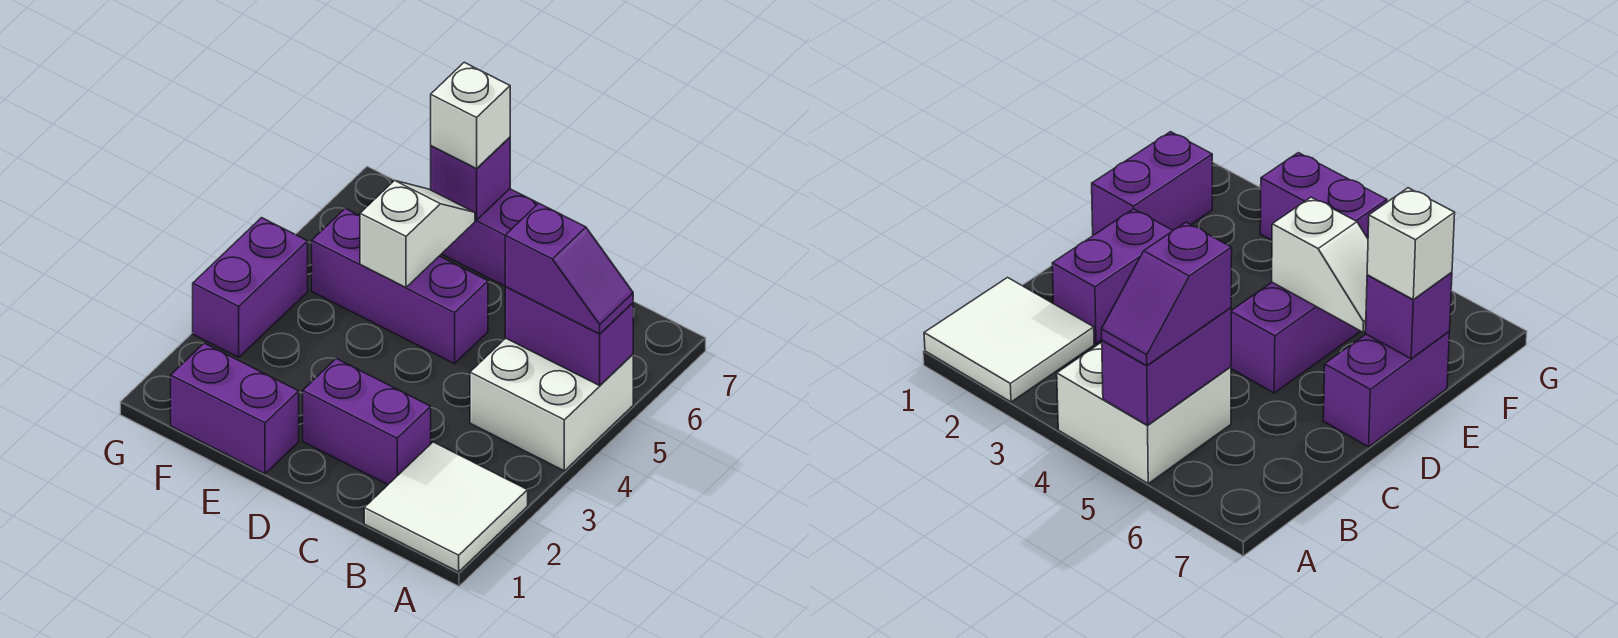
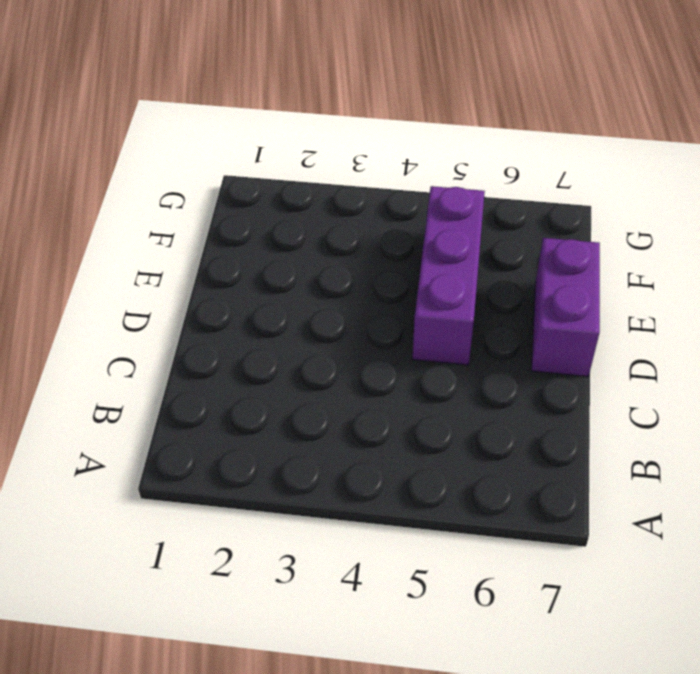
none -> white 2x2 tile [364,442,528,572]
none -> white 2x2 brick [470,338,633,471]
none -> purple 1x2 brick [303,359,431,485]

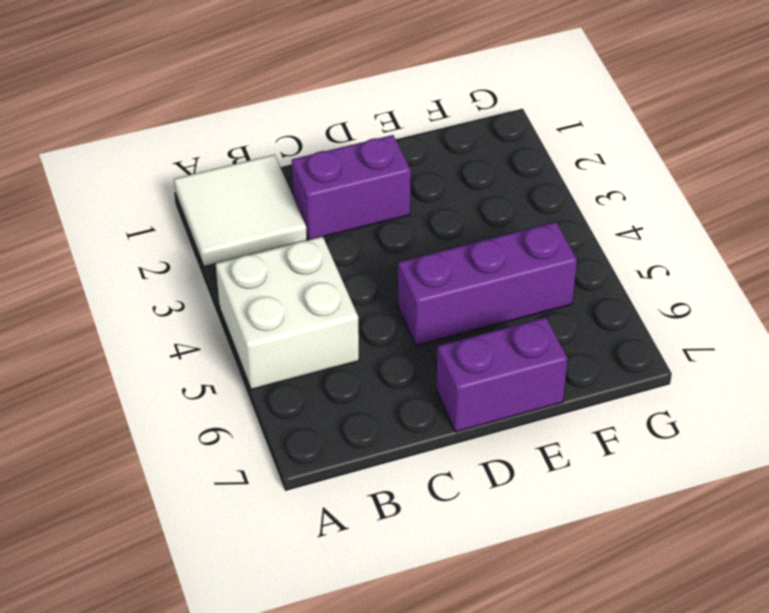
none -> purple 1x2 brick [171,343,299,474]
none -> purple 1x2 brick [193,218,308,357]
none -> purple 1x2 brick [505,287,633,386]

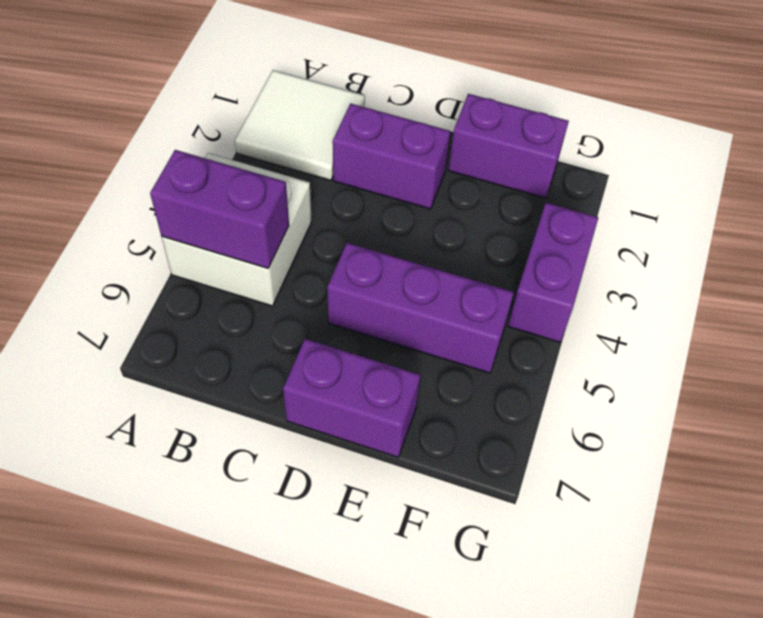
none -> white 1x2 slope [360,180,475,287]
none -> purple 1x1 brick [431,137,510,220]
none -> purple 1x2 slope [505,203,633,334]

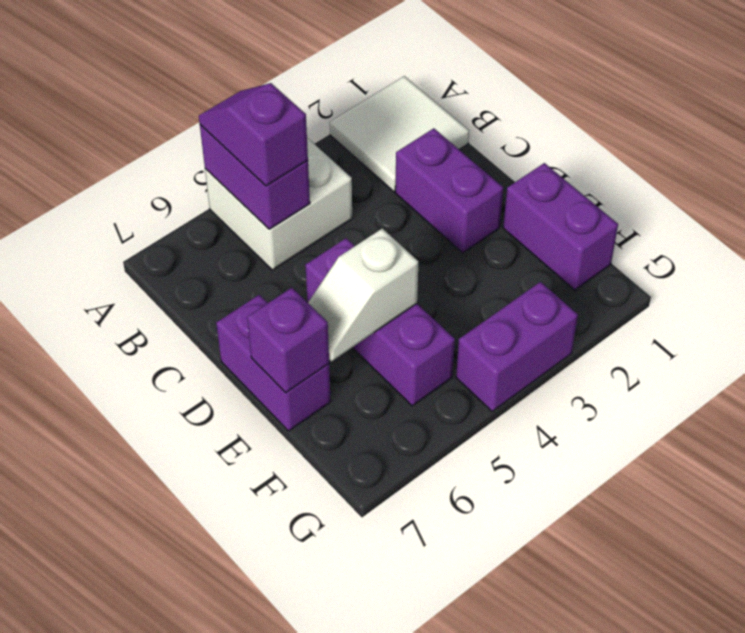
none -> white 1x1 brick [431,62,510,169]

